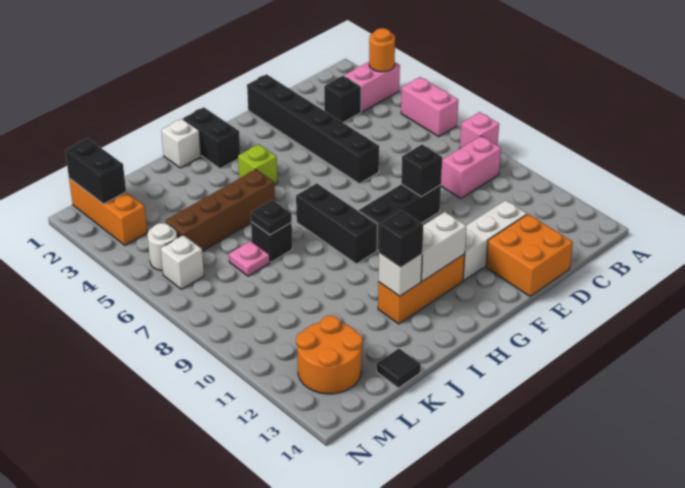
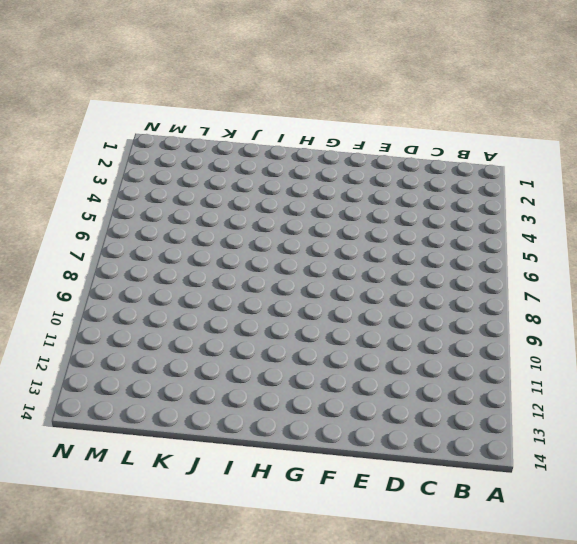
none -> pink 1x2 brick [344,62,400,112]
none -> pink 1x2 brick [401,77,458,137]
none -> pink 1x1 brick [460,112,499,148]

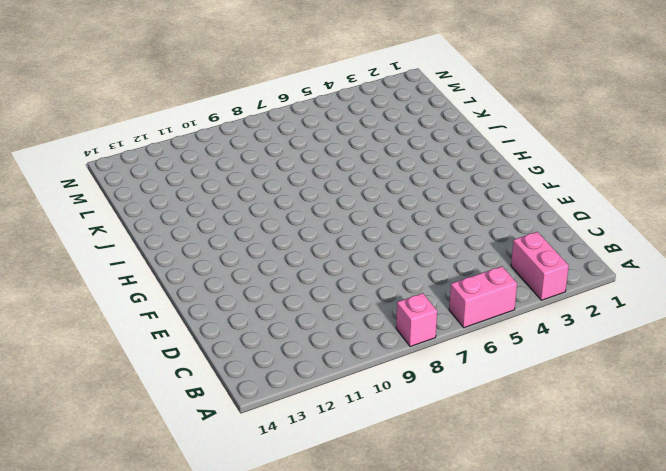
none -> pink 1x2 brick [441,136,501,198]
none -> black 1x1 brick [324,76,361,123]
none -> white 1x3 brick [463,200,527,280]

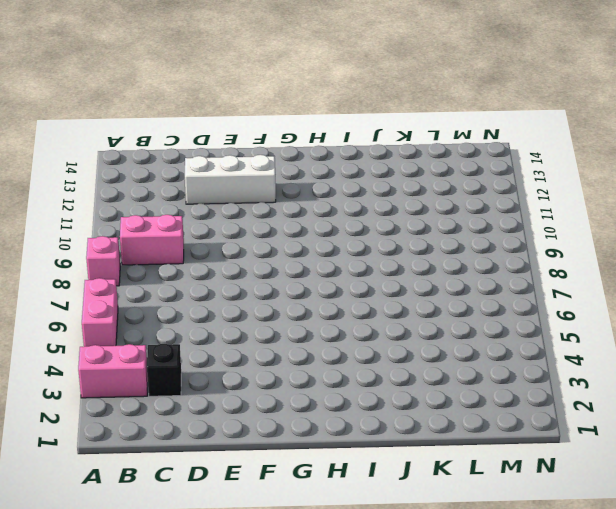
none -> orange 2x2 brick [486,214,573,296]
none -> black 1x6 brick [247,74,379,184]
none -> black 1x3 brick [359,184,441,250]

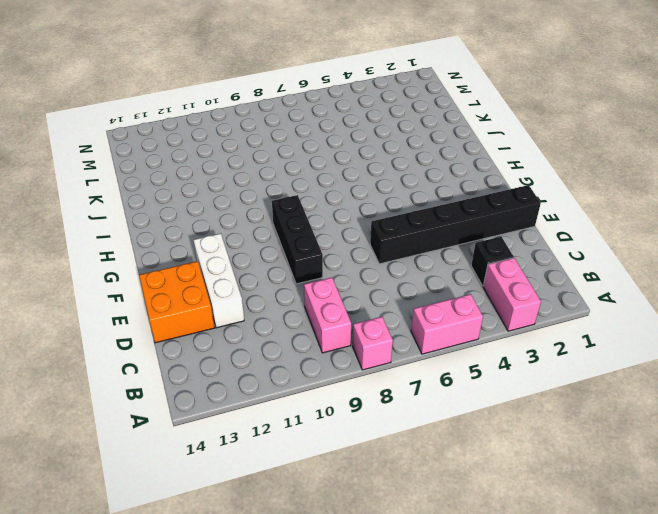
none -> orange 1x3 brick [378,254,465,324]
none -> black 1x2 brick [183,107,240,169]
none -> lime 1x1 brick [238,144,278,185]

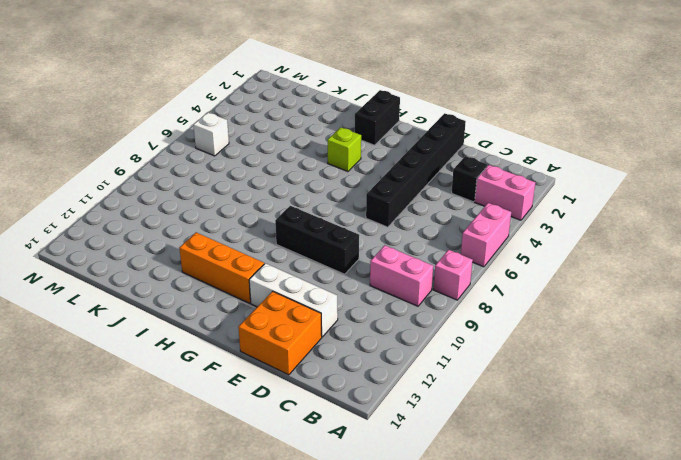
none -> black 1x3 brick [296,183,378,264]
none -> white 1x1 brick [161,119,201,168]
none -> brown 1x4 brick [165,169,275,251]

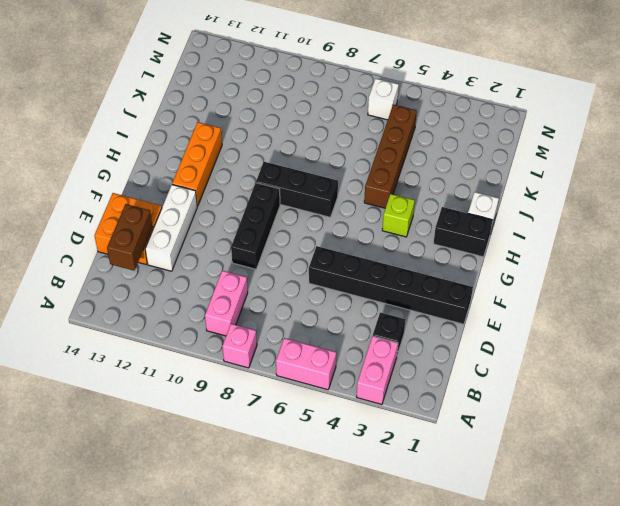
brown 1x2 brick [107,204,153,271] -> none
none -> black 1x1 brick [251,222,292,262]
none -> pink 1x1 plate [229,241,270,276]
none -> black 1x1 tile [377,348,421,388]

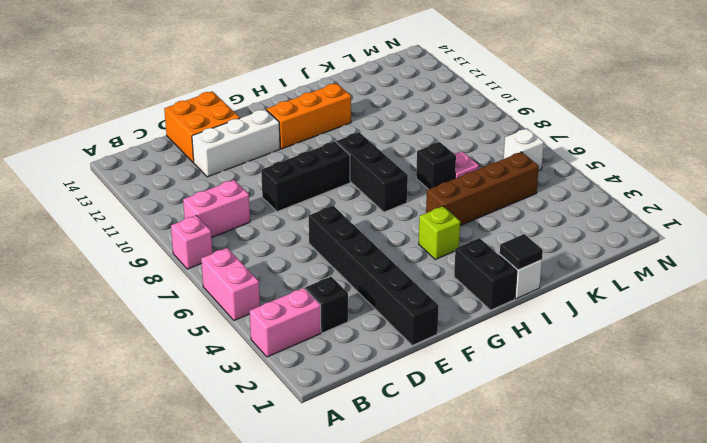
black 1x1 tile [500,234,543,270] -> black 1x1 tile moved to [377,348,421,388]
none -> orange 2x2 round brick [296,316,362,394]
none -> orange 1x3 brick [69,178,147,245]
none -> white 1x1 round brick [147,223,177,271]

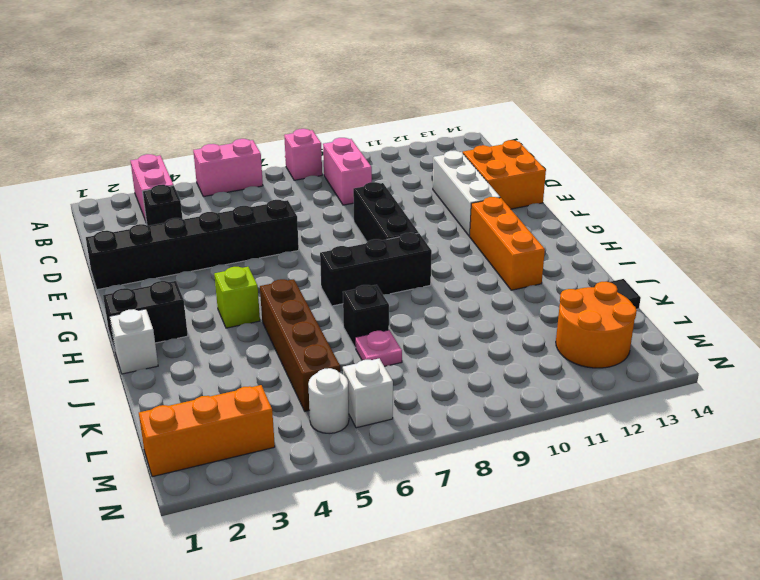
none -> orange 1x1 round brick [369,28,395,72]
none -> black 1x1 brick [401,145,442,197]
none -> white 1x2 brick [421,212,466,282]

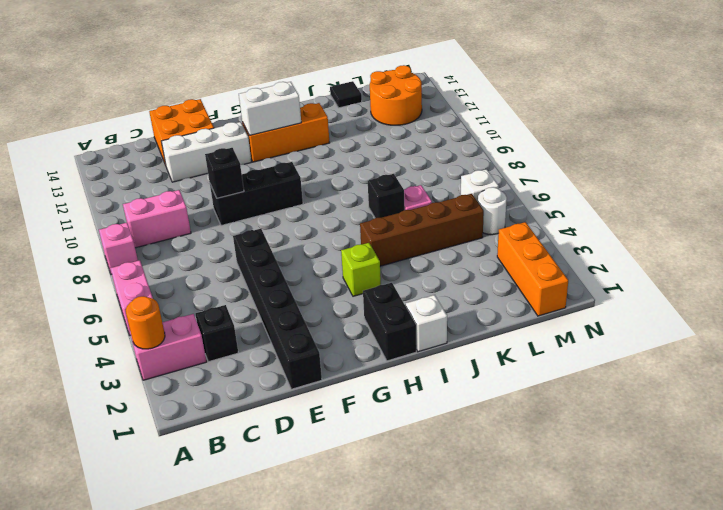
none -> black 1x3 brick [296,183,378,264]
none -> white 1x1 brick [378,253,422,296]
none -> black 1x1 plate [251,200,292,235]

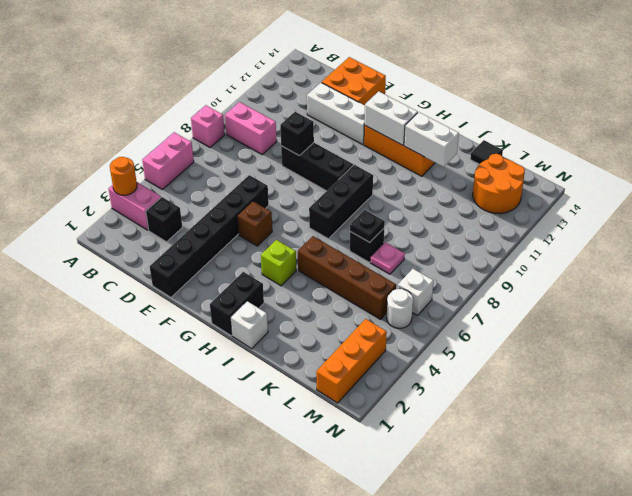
brown 1x1 brick [237,201,272,246] -> none
white 1x2 brick [404,112,459,167] -> white 1x1 brick [378,253,422,296]
none -> black 1x2 brick [65,138,126,204]
none -> black 1x1 brick [379,210,423,268]

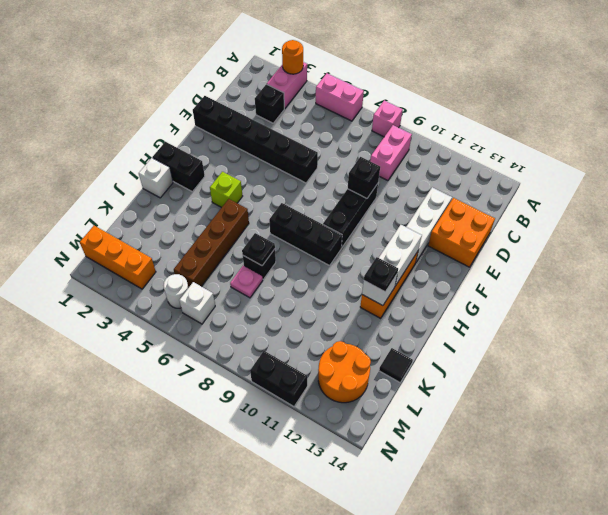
black 1x1 plate [364,257,398,292] -> black 1x1 brick [379,210,423,268]
black 1x2 brick [250,351,307,406] -> black 1x2 brick moved to [65,138,126,204]

